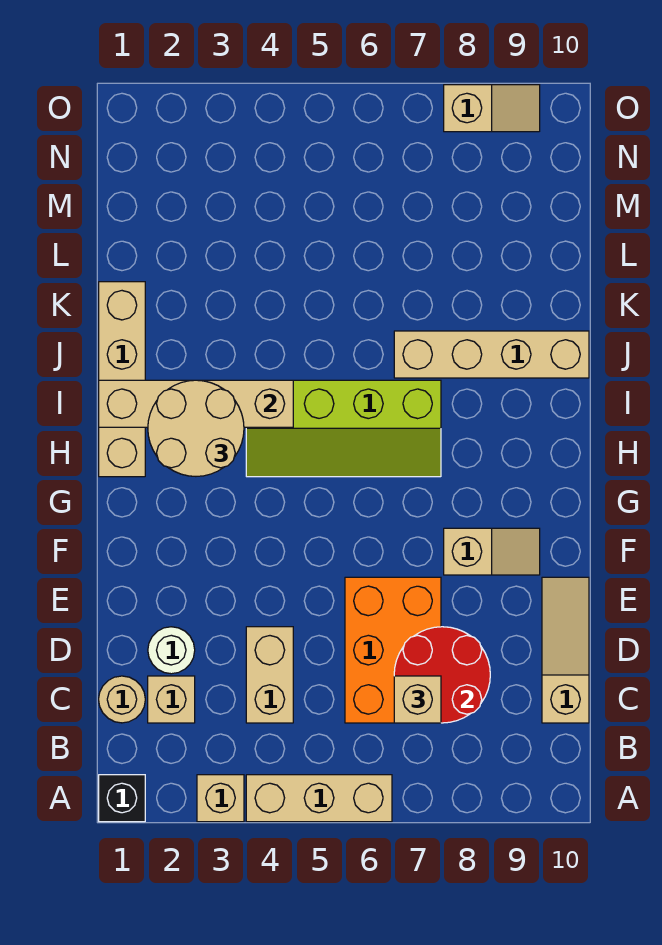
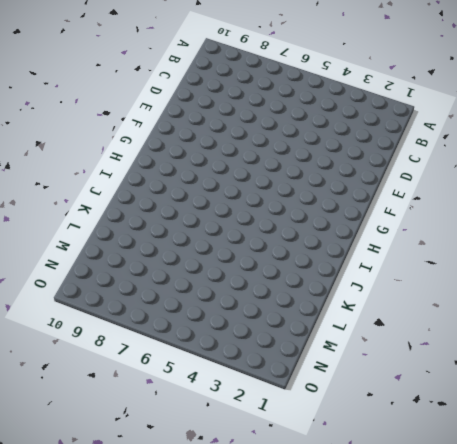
none -> black 1x1 brick [99,775,145,822]
none -> tan 1x1 brick [197,775,244,822]
none -> tan 1x3 brick [246,775,392,822]

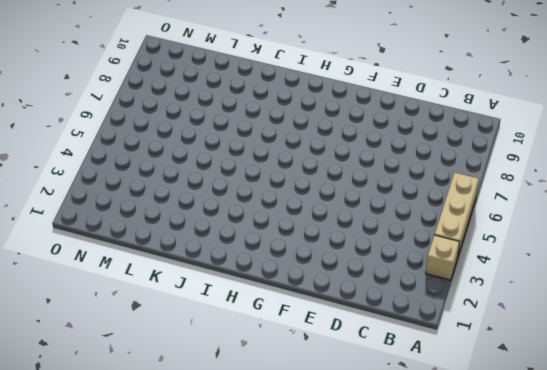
none -> black 1x1 brick [99,775,145,822]
none -> tan 1x1 round brick [99,676,145,723]
none -> tan 1x1 brick [148,676,195,723]

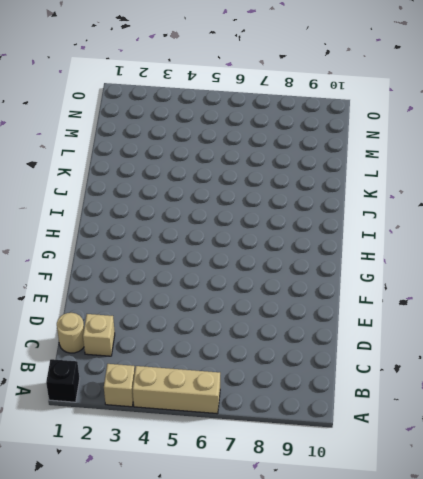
none -> tan 1x2 brick [246,627,293,723]
none -> orange 2x3 brick [345,577,441,723]
none -> tan 1x3 slope [542,577,589,723]

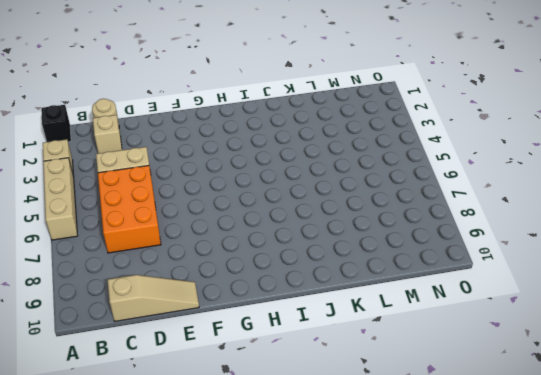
orange 2x3 brick [98,165,161,253] -> orange 2x3 brick turned to [345,577,441,723]
none -> white 1x1 round brick [148,627,195,674]
none -> tan 1x2 slope [444,528,540,575]
none -> tan 1x4 brick [99,282,145,477]

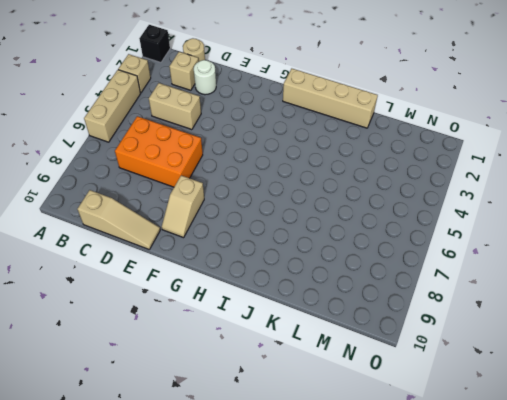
none -> lime 2x4 slope [246,380,441,477]
none -> tan 1x4 brick [394,331,589,378]
none -> tan 1x2 slope [444,85,540,132]

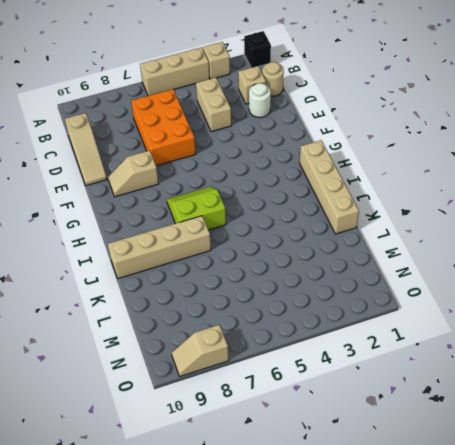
lime 2x2 slope [167,187,226,230] -> lime 2x4 slope [246,380,441,477]
none -> red 2x2 round brick [394,627,490,723]
none -> tan 1x4 brick [99,380,293,427]
none -> tan 1x1 brick [394,676,441,723]

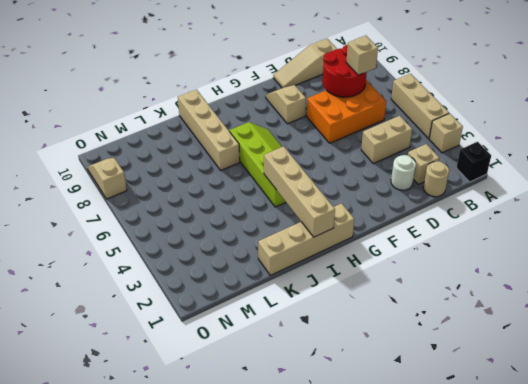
none -> tan 2x2 round brick [148,380,244,476]

